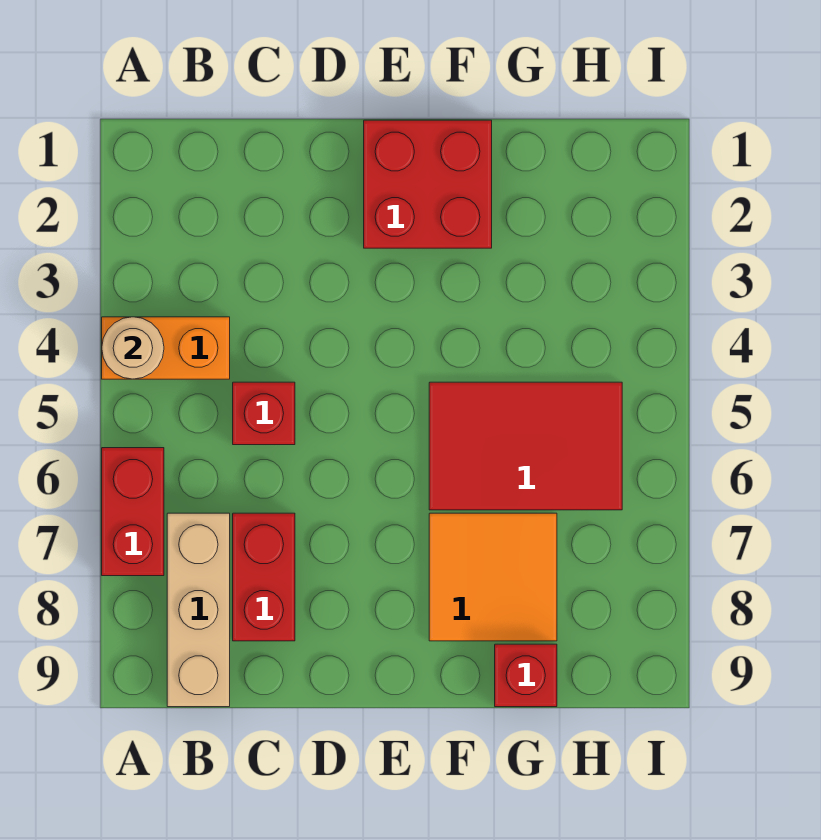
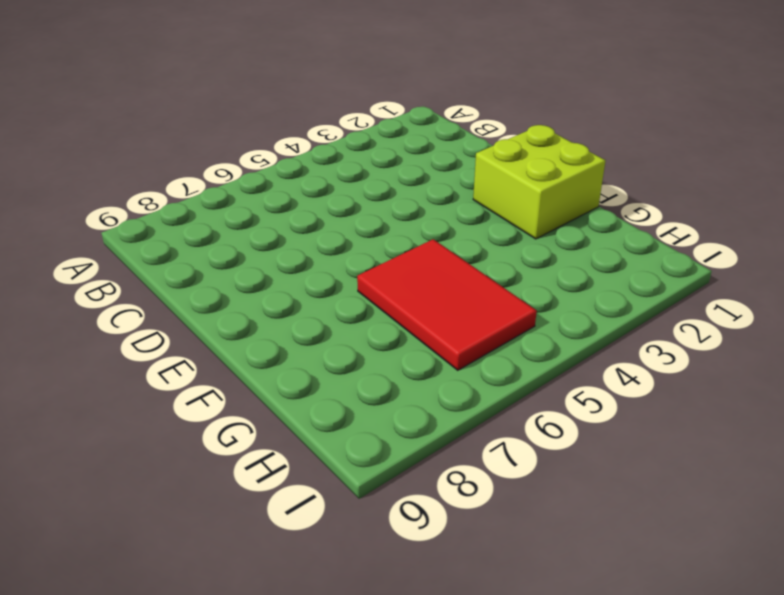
lime 2x2 brick [473,125,606,239] -> red 2x2 brick [364,120,492,248]
none -> orange 1x2 brick [102,317,230,379]
none -> red 1x2 brick [102,448,164,576]

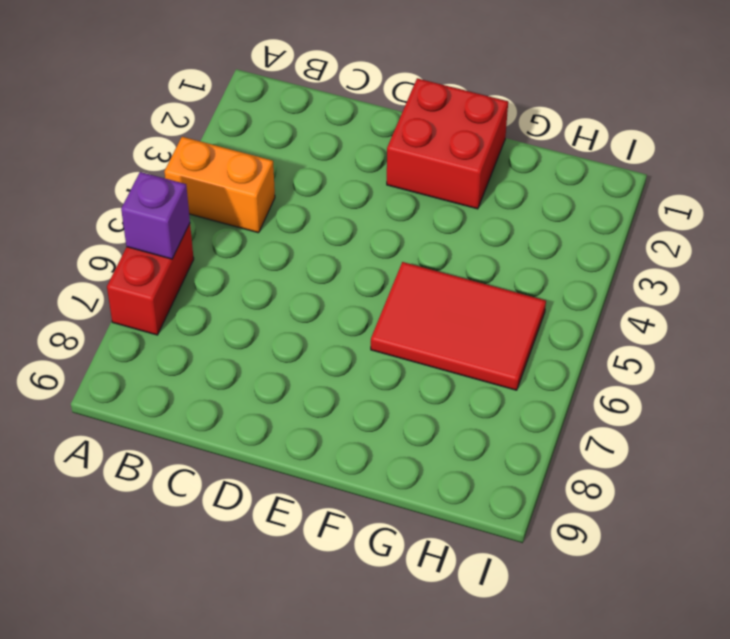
purple 1x1 brick [121,172,190,259] -> none
none -> tan 1x3 brick [167,513,230,707]
none -> red 1x1 brick [233,382,295,445]

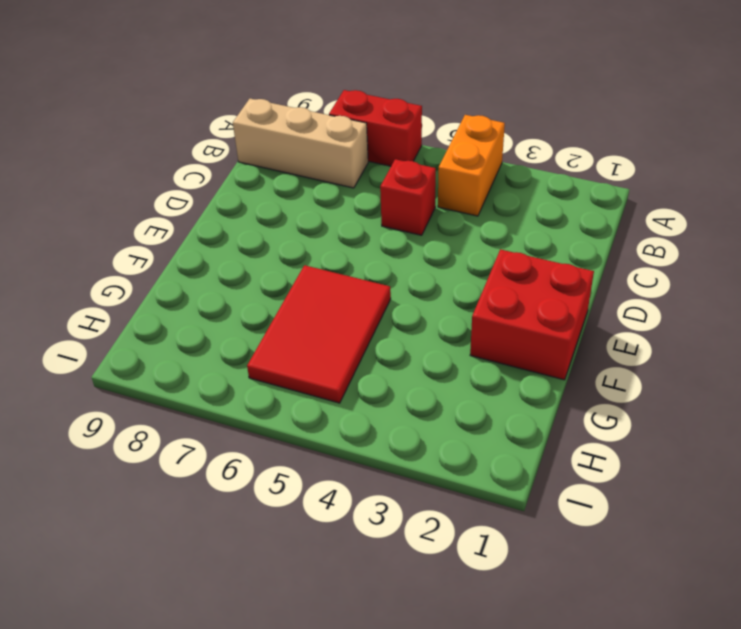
none -> red 1x2 brick [233,513,295,641]
none -> orange 2x2 tile [429,513,557,641]

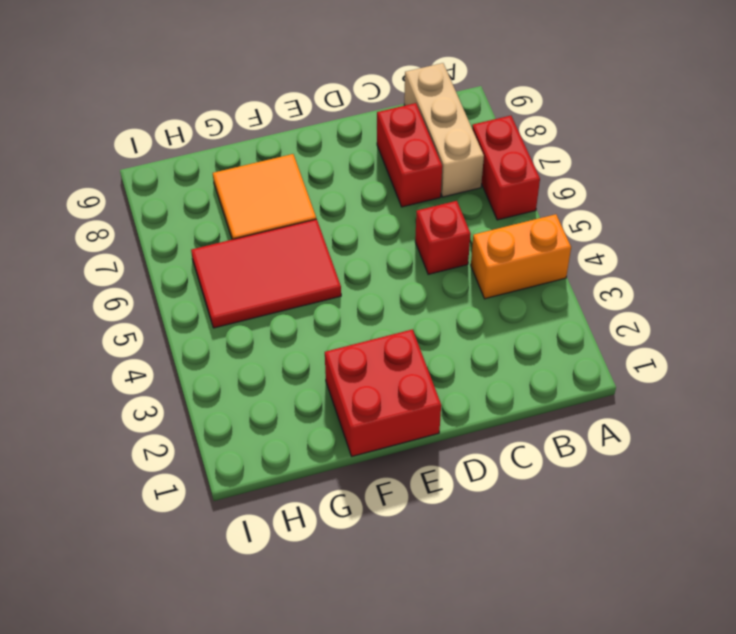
none -> red 1x1 brick [495,644,557,707]
none -> tan 1x1 round brick [102,317,164,379]

